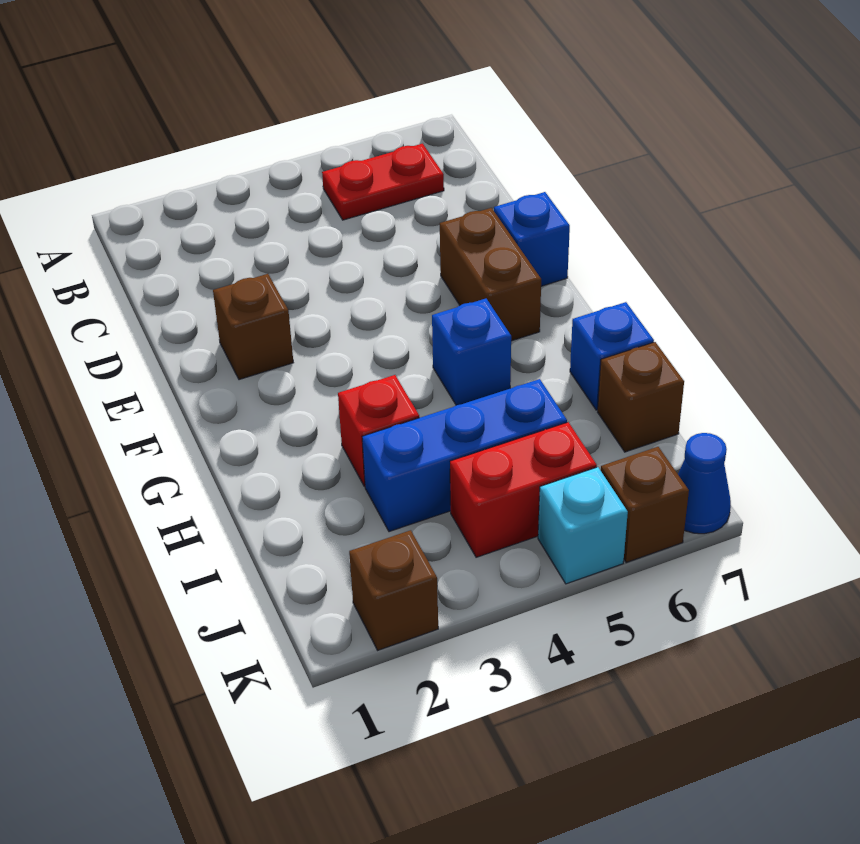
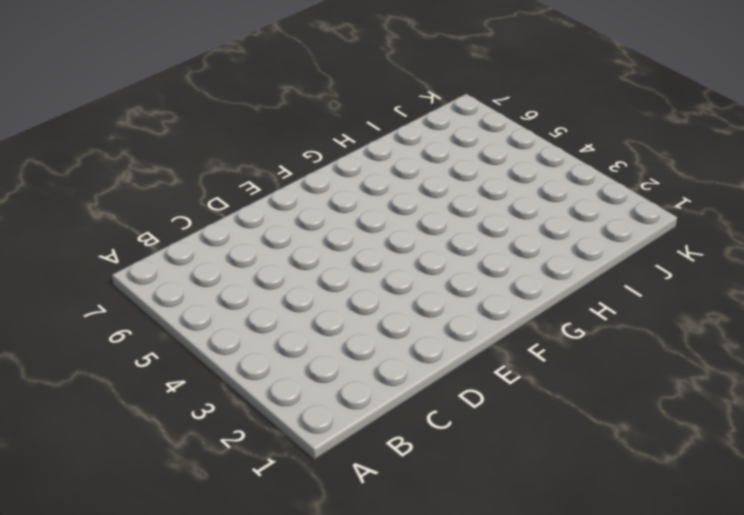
none -> red 1x2 plate [322,144,444,220]
none -> brown 1x1 brick [213,274,293,380]
none -> brown 1x2 brick [440,208,541,341]

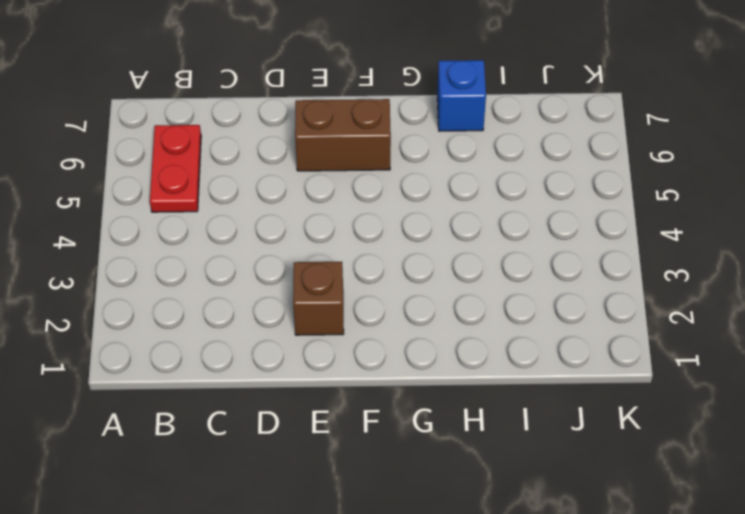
none -> blue 1x1 brick [494,192,570,286]
none -> blue 1x1 brick [432,299,511,405]
none -> red 1x1 brick [338,375,419,486]

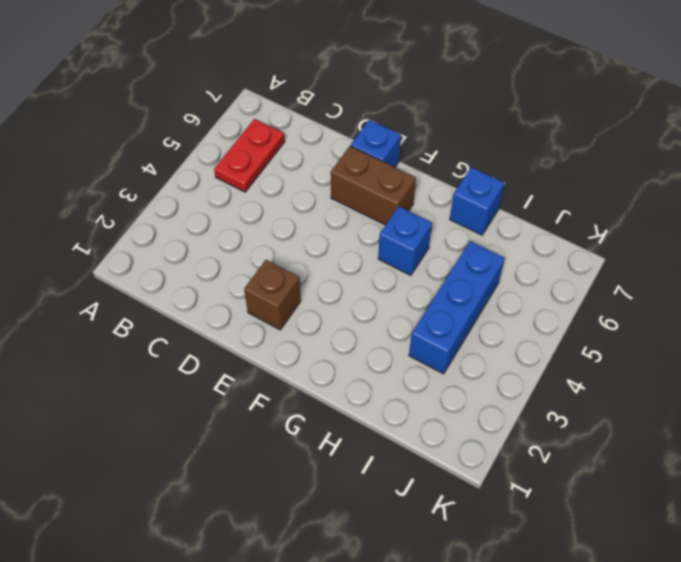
none -> red 1x1 brick [338,375,419,486]
none -> brown 1x1 brick [598,342,684,452]
none -> red 1x2 brick [450,422,597,557]

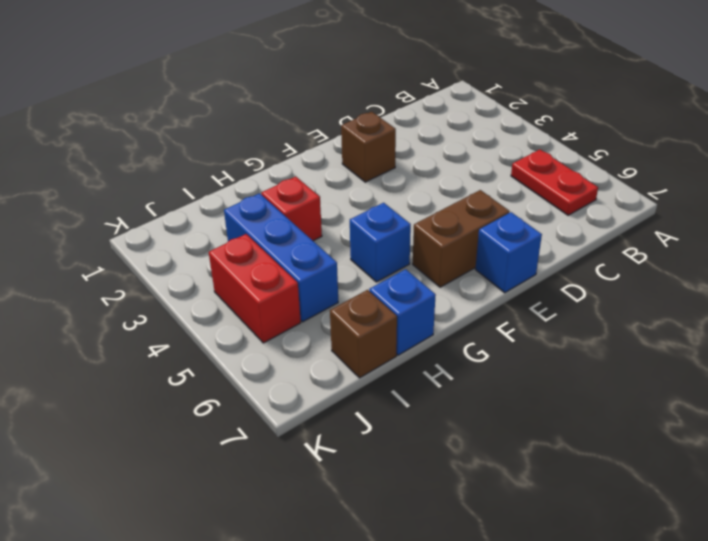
none -> brown 1x1 brick [349,530,438,650]
none -> cyan 1x1 brick [538,467,628,584]
none -> brown 1x1 brick [601,447,689,562]

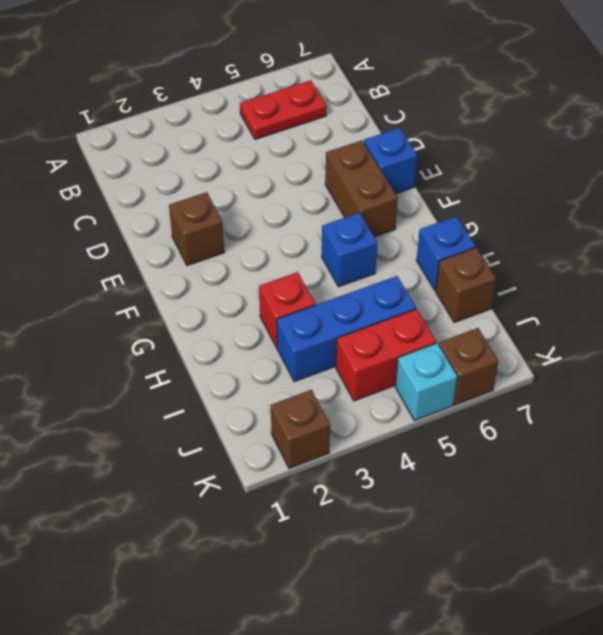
none -> blue 1x1 cone [678,433,731,534]

